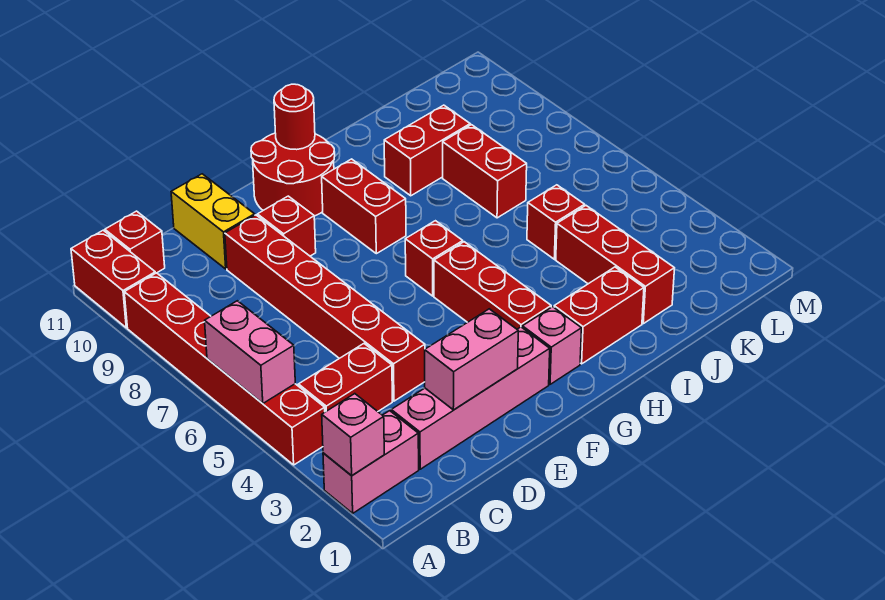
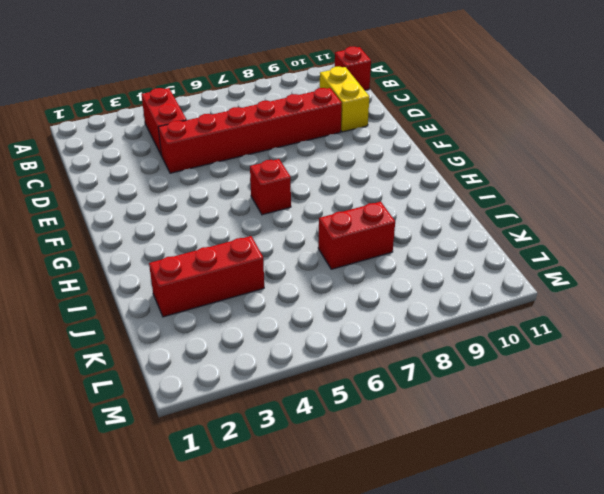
yellow 1x2 brick [320,67,369,132] -> yellow 1x2 brick turned to [171,174,255,269]
none -> pink 1x2 brick [323,411,419,513]
none -> red 1x6 brick [124,273,325,465]
none -> red 1x2 brick [71,230,155,328]

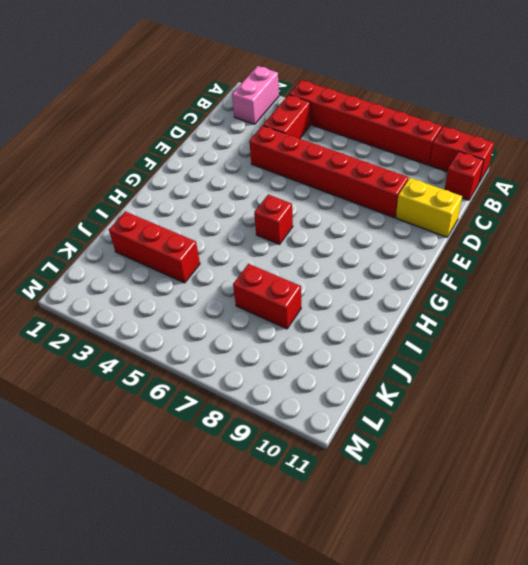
none -> pink 1x4 brick [391,327,550,469]
none -> red 1x1 brick [257,196,316,256]
none -> red 2x2 round brick [251,133,335,216]

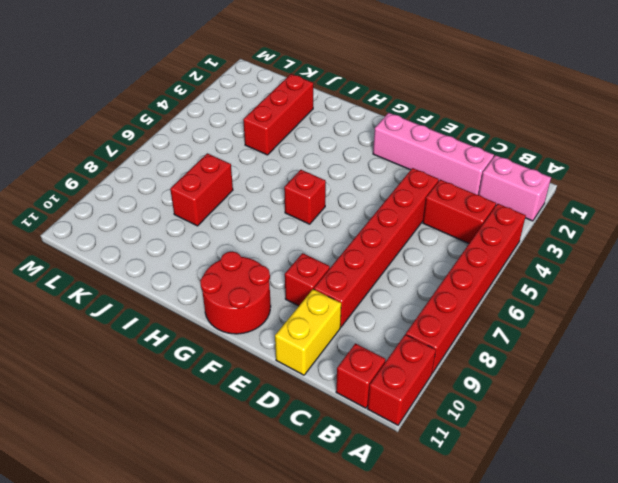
none -> pink 1x1 brick [522,307,582,384]
none -> red 1x3 brick [434,242,551,329]
none -> red 1x2 brick [322,159,406,254]

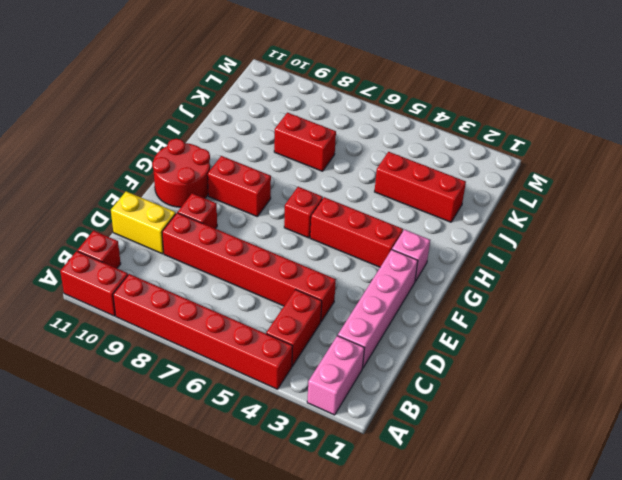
none -> red 1x2 brick [554,267,644,364]
none -> red 1x2 brick [384,105,470,196]
none -> red 1x1 brick [527,185,585,259]

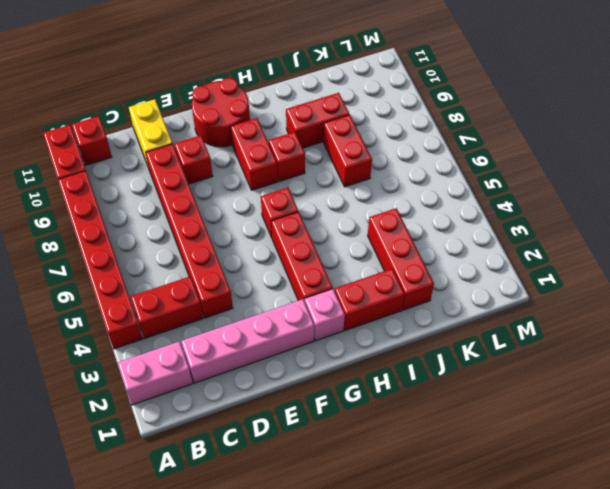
red 1x1 brick [269,132,305,181] -> red 1x1 brick moved to [527,185,585,259]
none -> pink 1x1 brick [322,394,384,476]
none -> pink 1x2 brick [205,301,295,403]
none -> pink 1x2 brick [425,309,518,410]

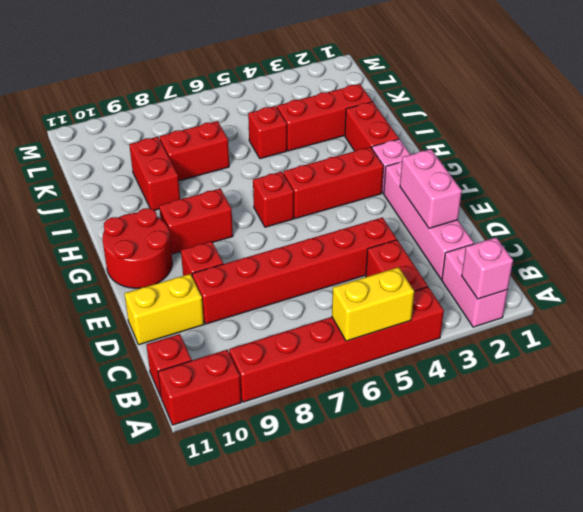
yellow 1x2 brick [332,267,414,341] -> pink 1x2 brick [205,301,295,403]
none -> red 1x1 round brick [274,84,315,150]

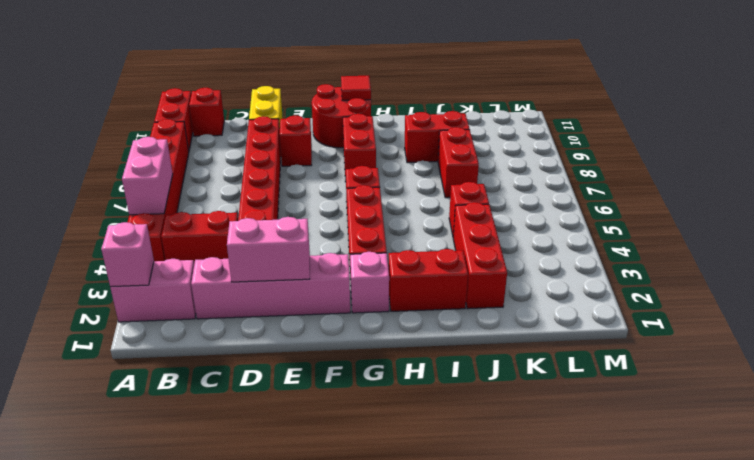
red 1x1 tile [341,76,371,101] -> red 1x1 round brick [274,84,315,150]

